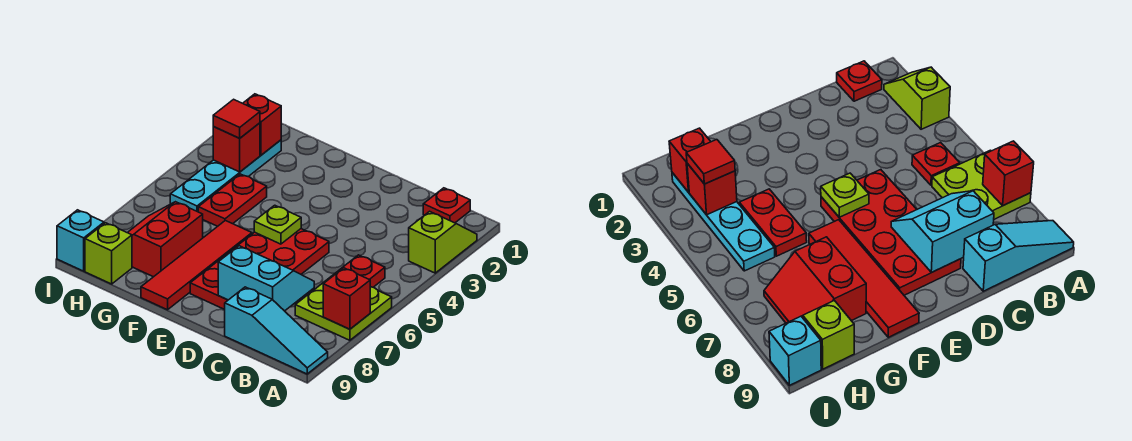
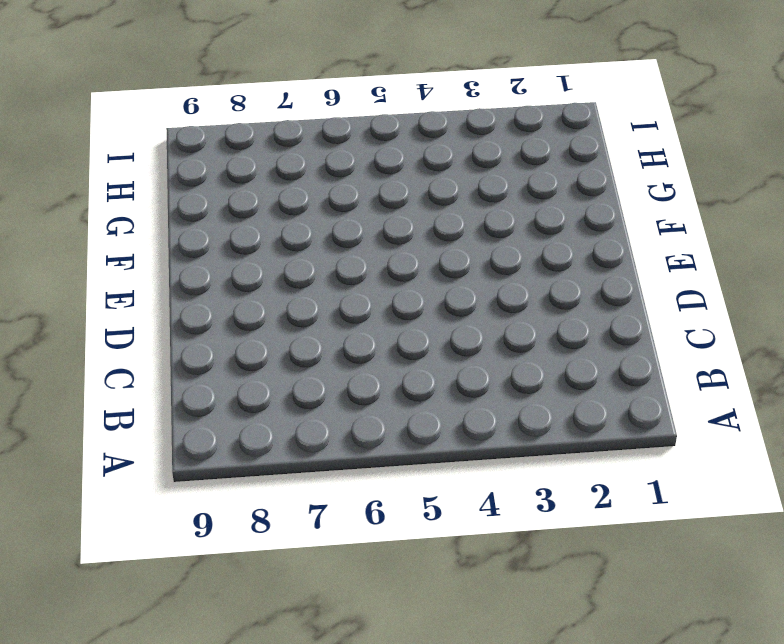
none -> lime 1x2 slope [409,211,477,273]
none -> lime 2x2 plate [295,272,392,340]
none -> cyan 1x3 slope [225,287,328,374]

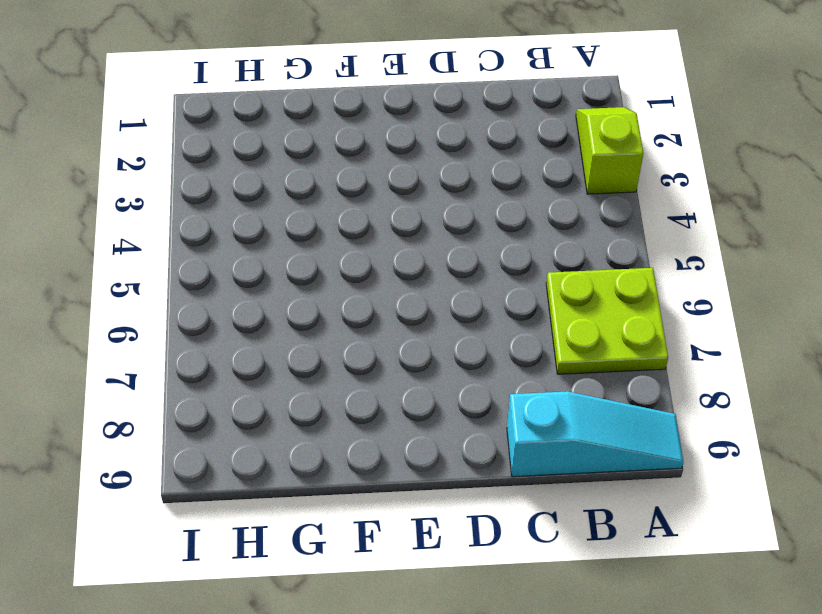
none -> red 1x1 plate [423,188,470,223]
none -> red 1x1 plate [338,255,385,287]
none -> red 2x4 plate [190,229,329,310]

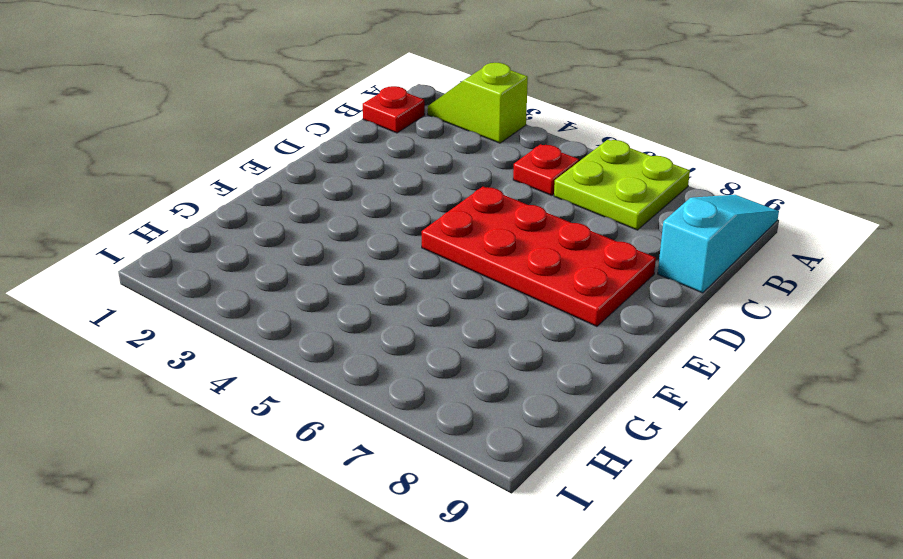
none -> red 1x4 tile [141,221,252,310]
none -> red 1x2 plate [198,174,267,226]
none -> red 2x2 slope [128,202,203,277]

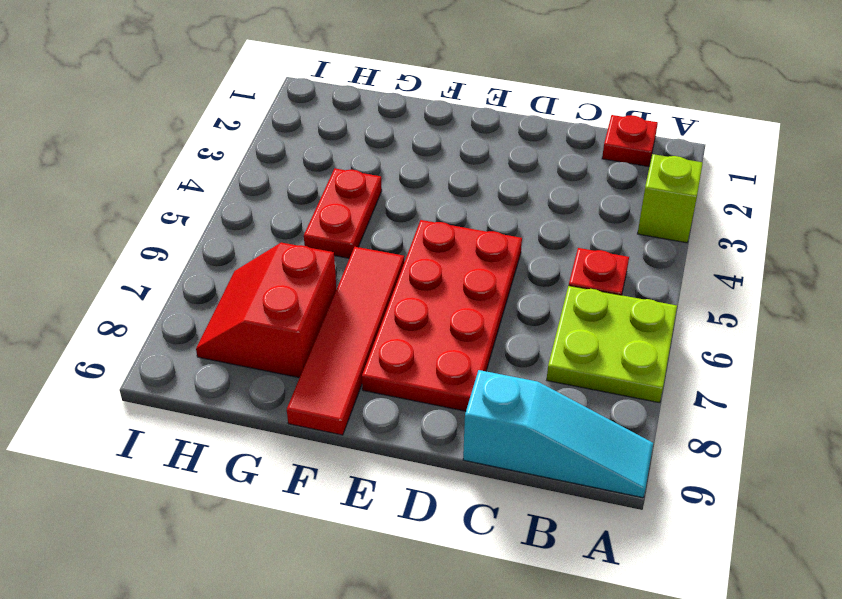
none -> cyan 1x4 plate [170,140,281,212]
none -> lime 1x1 brick [85,223,132,284]
none -> cyan 1x1 brick [57,210,104,271]

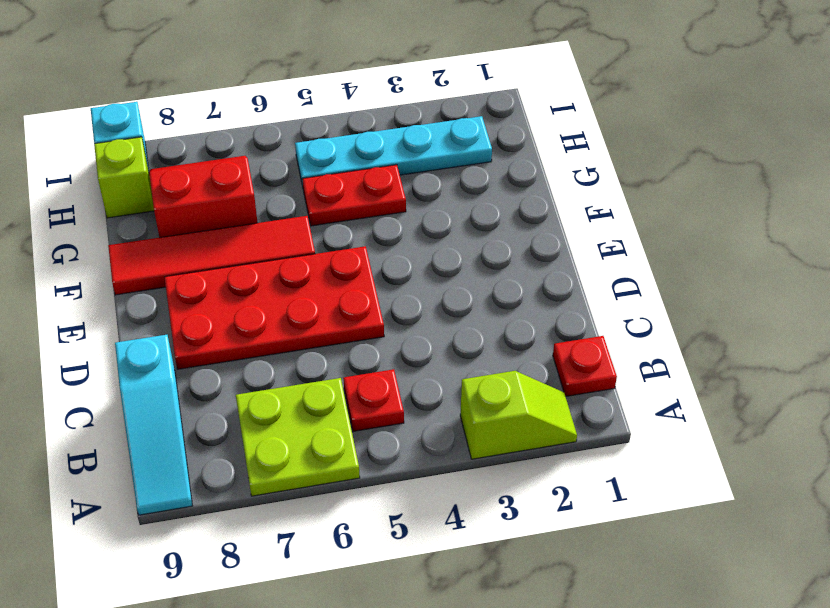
none -> red 1x1 brick [323,268,370,329]
none -> cyan 2x2 slope [218,246,314,311]
none -> lime 1x1 plate [254,205,301,244]

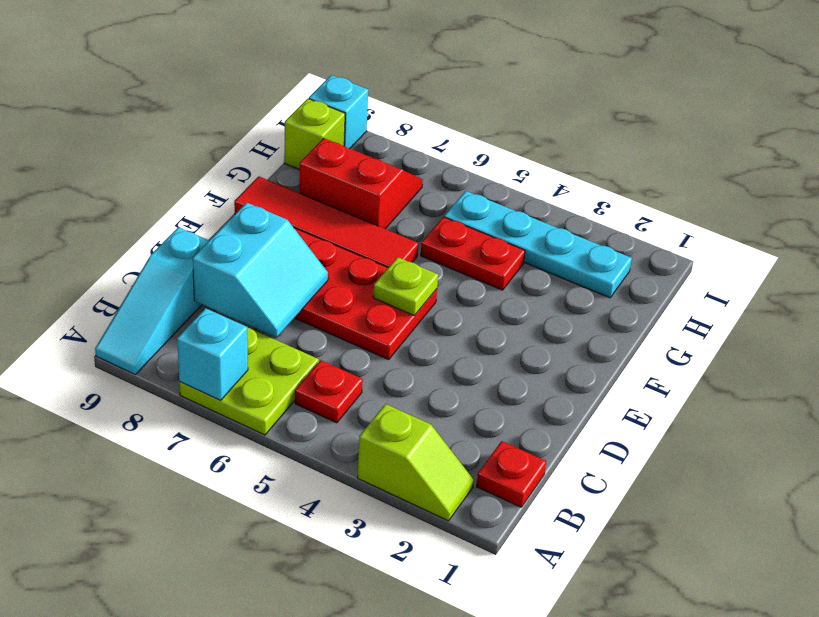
cyan 1x1 brick [177,308,248,401] -> red 1x1 brick [323,268,370,329]
none -> red 1x1 brick [243,94,281,155]
none -> red 1x1 brick [213,123,260,172]
none -> red 1x1 tile [213,99,260,138]

